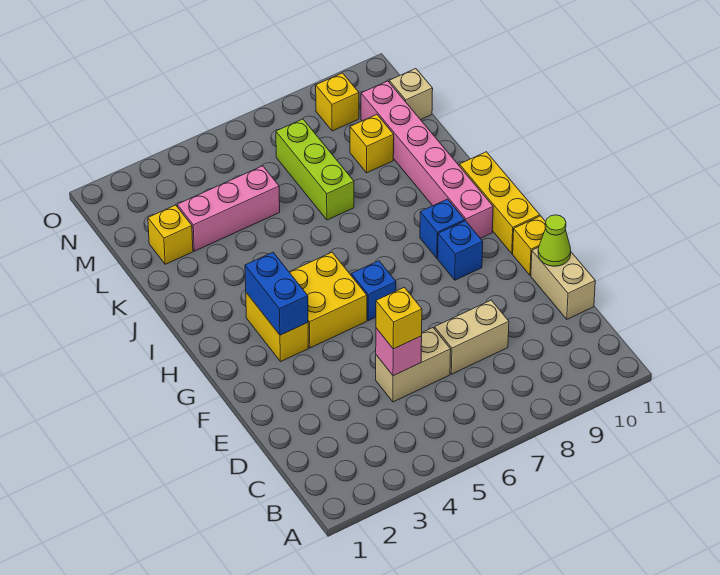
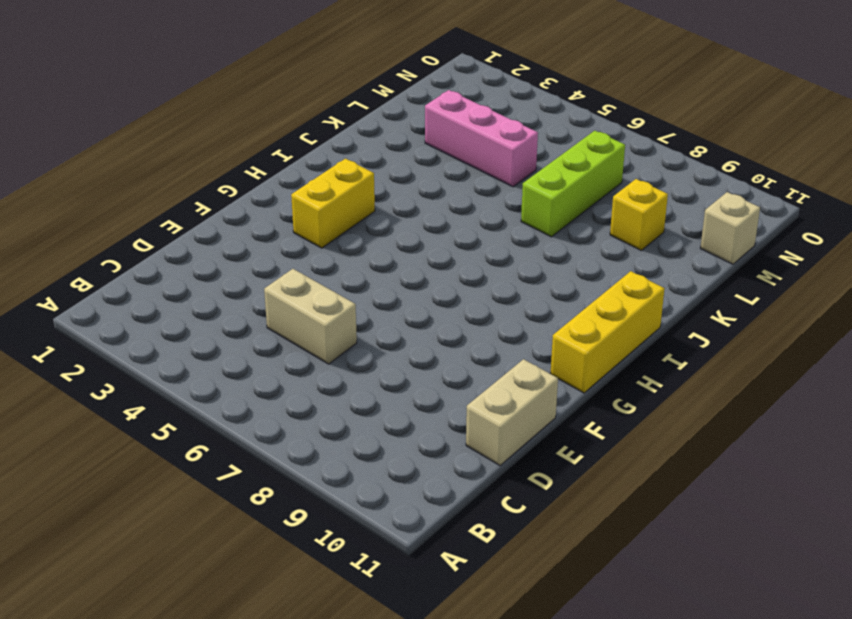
none -> tan 1x2 brick [435,300,509,374]
none -> yellow 1x1 brick [513,216,546,275]
none -> yellow 2x2 brick [289,252,367,348]

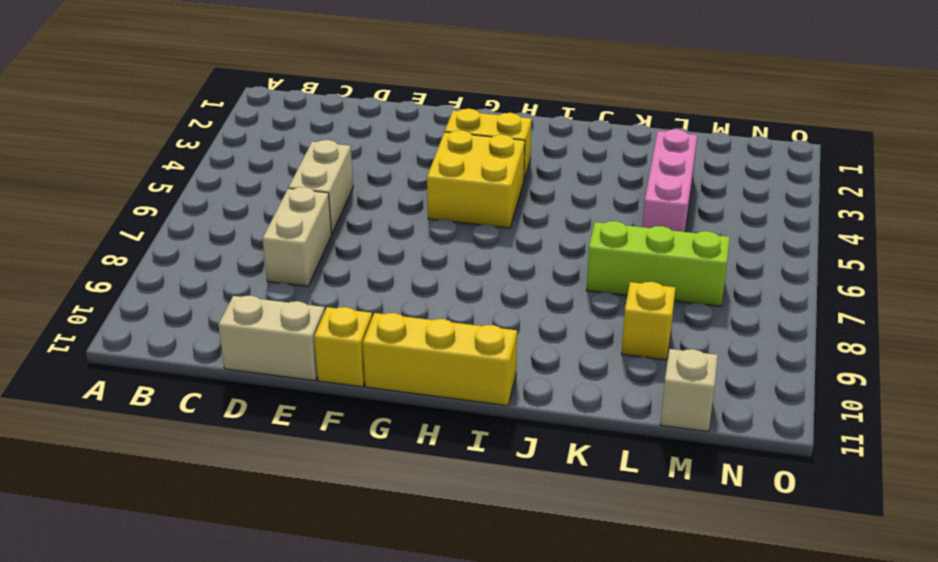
none -> blue 1x1 brick [351,261,396,321]
none -> blue 1x1 brick [438,221,483,280]
none -> blue 1x1 brick [420,199,465,258]

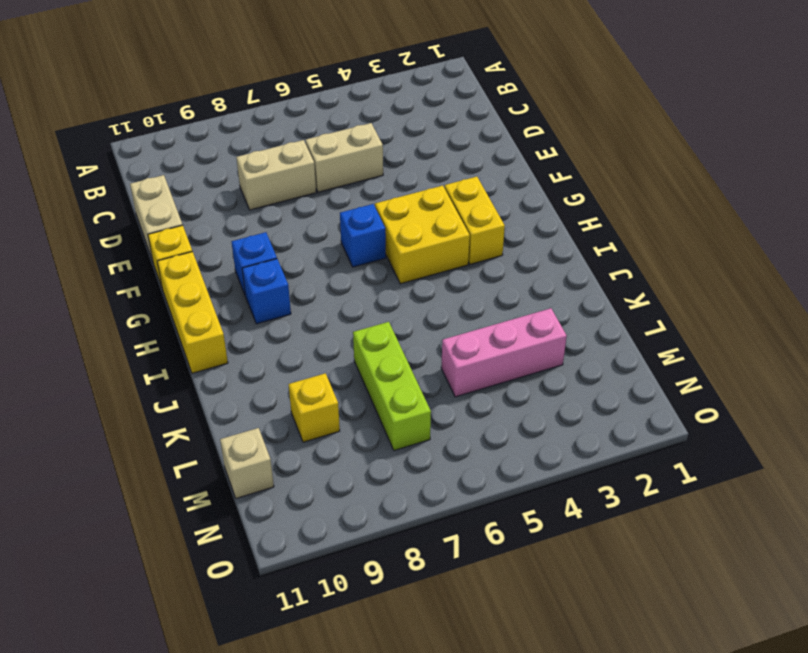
none -> pink 1x6 brick [361,81,493,238]
none -> yellow 1x1 brick [148,205,193,264]
none -> yellow 1x1 brick [316,73,359,131]

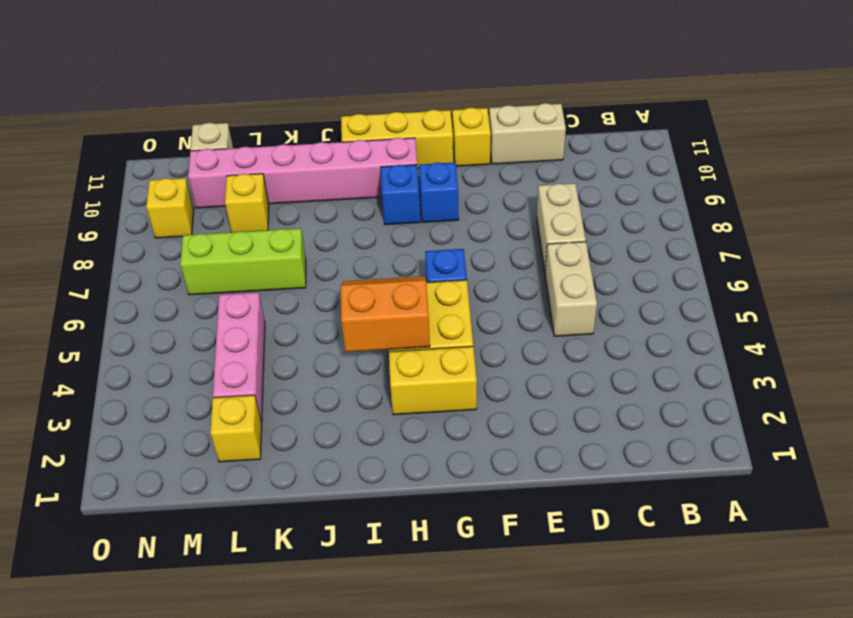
orange 2x2 slope [341,276,430,352] -> none
none -> pink 1x1 brick [376,328,422,376]
none -> lime 1x1 cone [538,215,571,266]
none -> blue 1x2 brick [245,252,308,335]

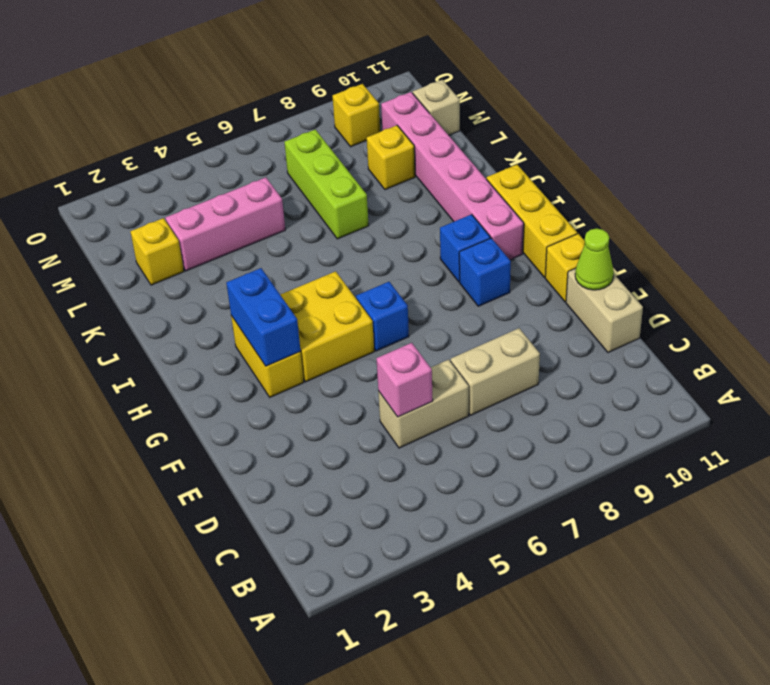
none -> yellow 1x1 brick [376,287,422,349]

